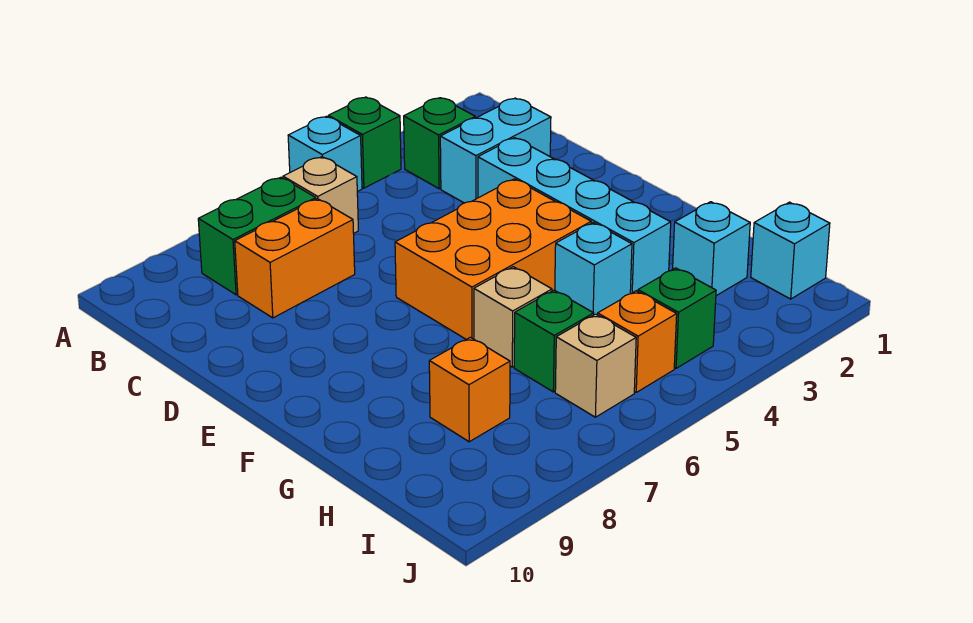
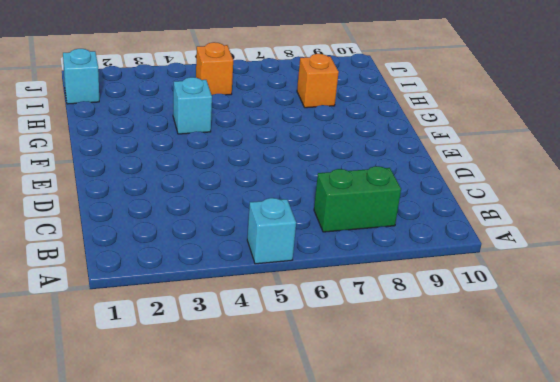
none -> green 1x1 brick [328,97,401,188]
none -> green 1x1 brick [404,98,475,189]
none -> tan 1x1 brick [283,157,358,233]

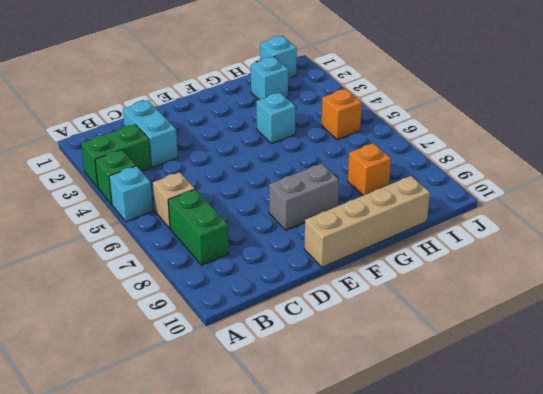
green 1x2 brick [81,124,151,187] -> green 1x1 brick [404,98,475,189]
grey 1x2 brick [269,164,339,230] -> none
tan 1x4 brick [304,176,430,267] -> none
none -> orange 1x2 brick [235,199,355,318]
none -> cyan 1x4 brick [478,138,671,294]
none -> orange 2x3 brick [395,179,591,340]

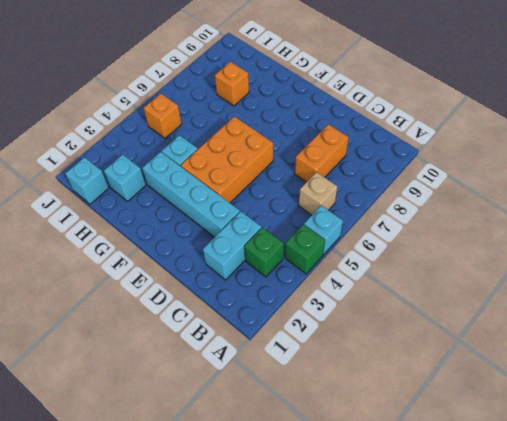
none -> green 1x2 brick [198,177,316,295]
none -> tan 1x1 brick [474,267,552,367]
none -> green 1x1 brick [514,290,594,392]

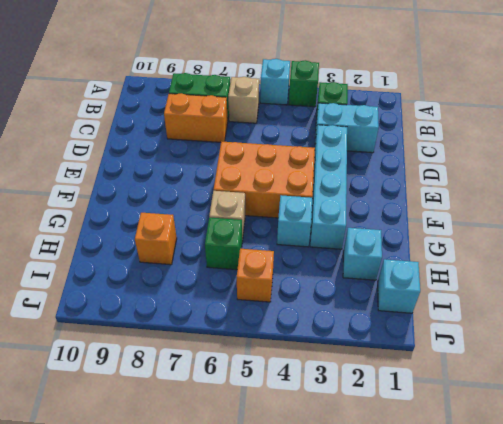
none -> green 1x1 brick [638,268,716,368]
none -> tan 1x1 brick [555,314,636,417]

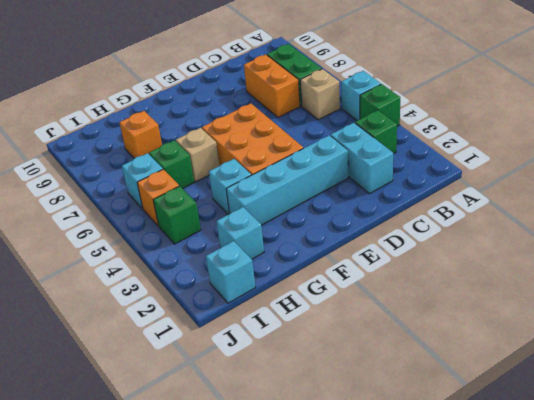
cyan 1x1 brick [122,153,163,209] -> tan 1x1 brick [555,314,636,417]

